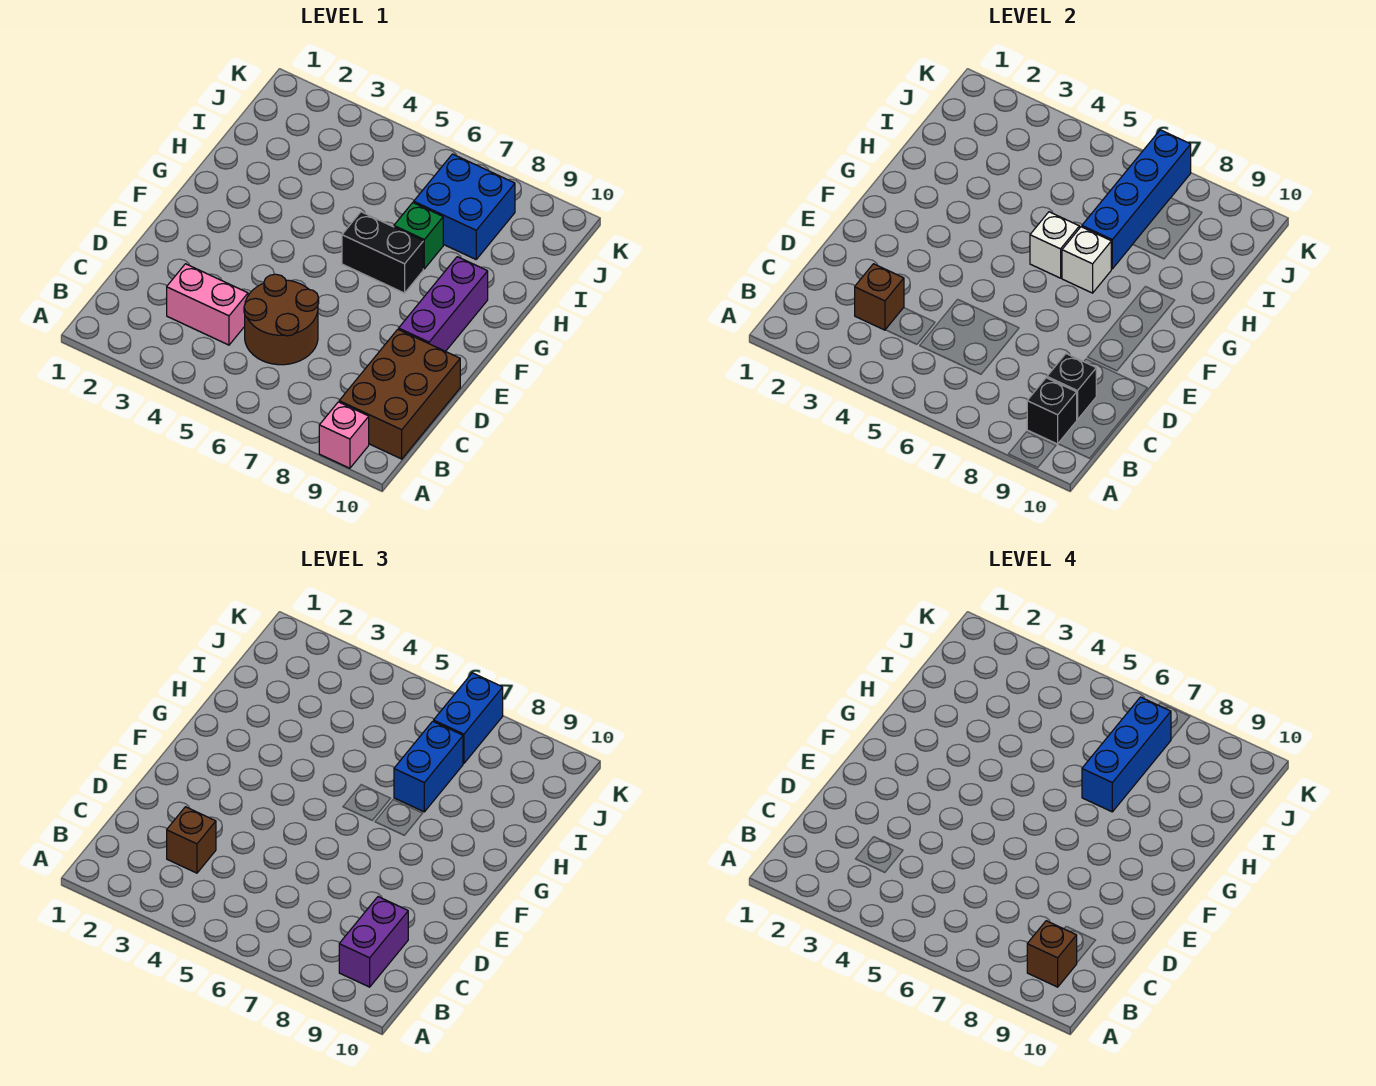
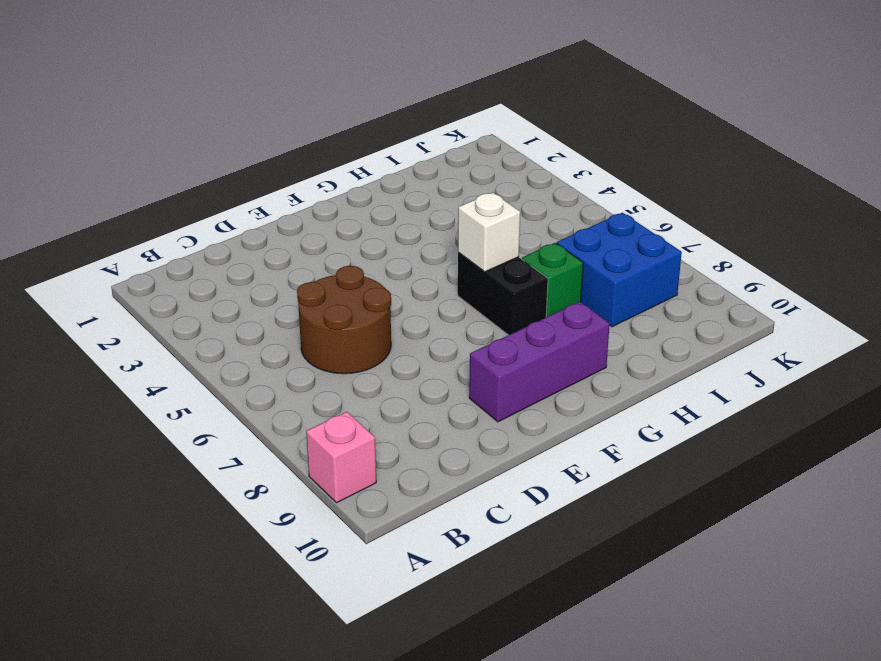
none -> brown 2x3 brick [339,329,460,459]
none -> pink 1x2 brick [167,264,248,345]
none -> black 1x1 brick [1027,378,1077,444]

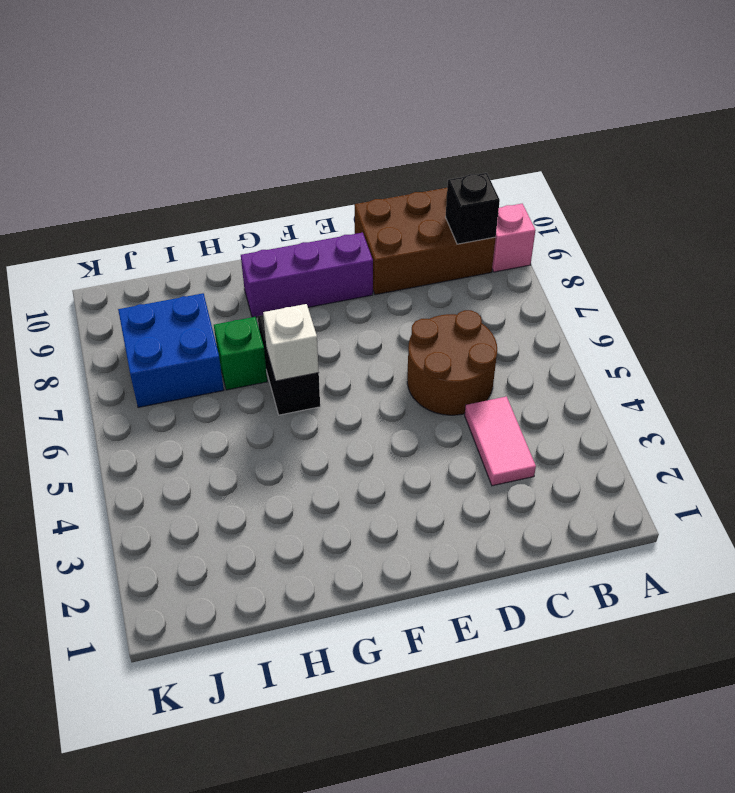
pink 1x2 tile [465,396,536,486] -> pink 1x2 brick [167,264,248,345]
none -> brown 1x1 brick [855,264,904,330]
none -> black 1x1 brick [1047,354,1096,420]
none -> white 1x1 brick [1062,227,1111,293]

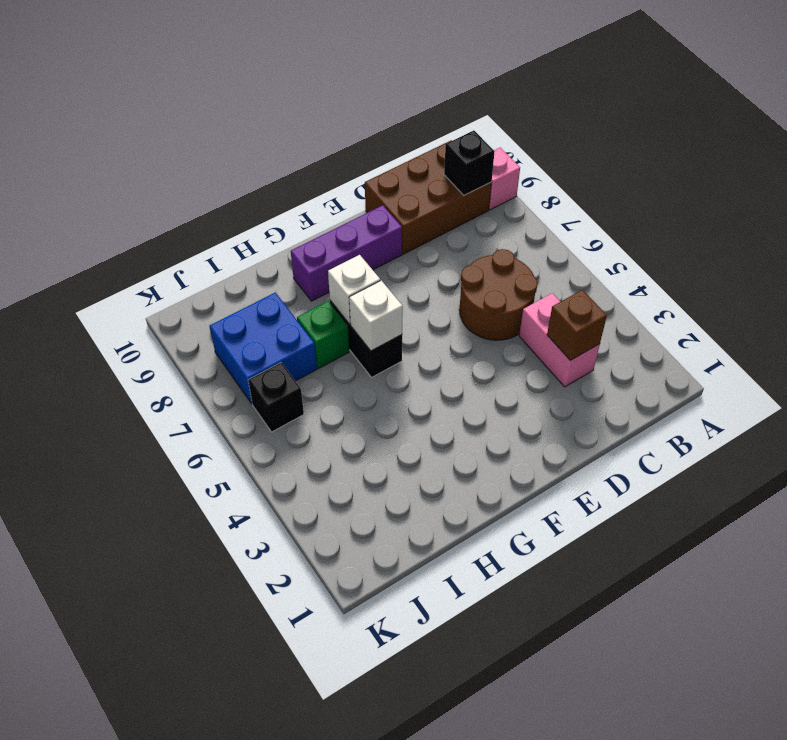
black 1x1 brick [248,363,304,432] -> black 1x1 brick moved to [1047,354,1096,420]
none -> blue 1x4 brick [1082,130,1191,269]
none -> purple 1x2 brick [339,897,408,987]
none -> brown 1x1 brick [167,807,216,873]

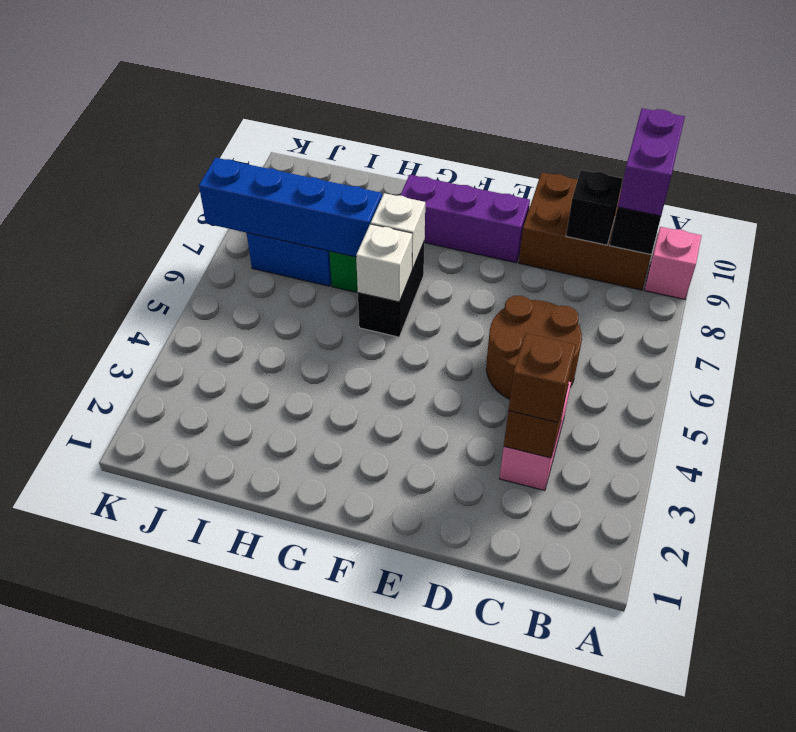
purple 1x2 brick [618,108,685,216] -> purple 1x2 brick turned to [339,897,408,987]
none -> blue 1x2 brick [394,721,463,812]
none -> blue 1x2 brick [434,673,503,763]
none -> brown 1x1 brick [1027,921,1077,987]

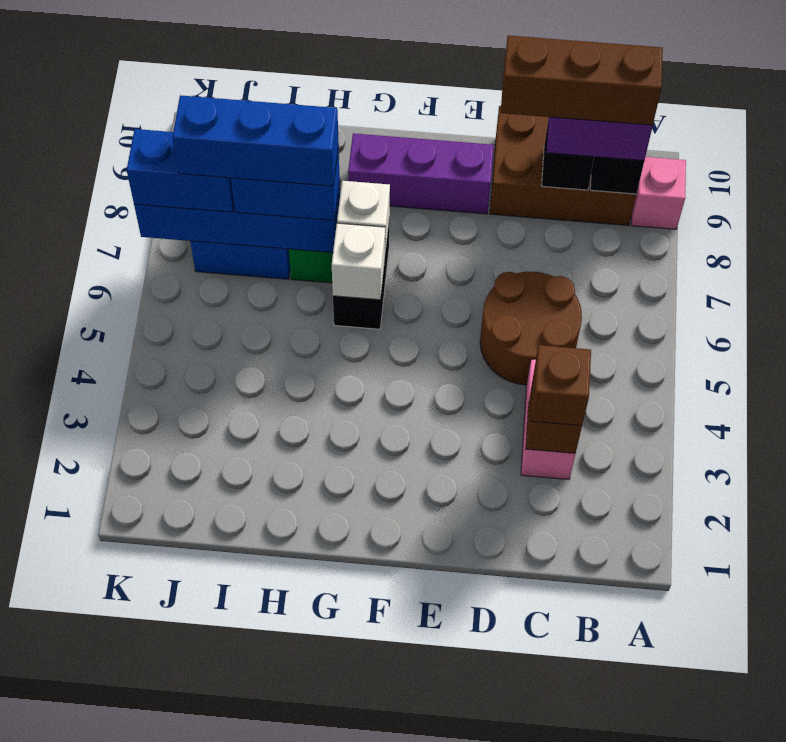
brown 1x3 brick [501,35,663,126] -> brown 1x1 brick [1027,921,1077,987]

